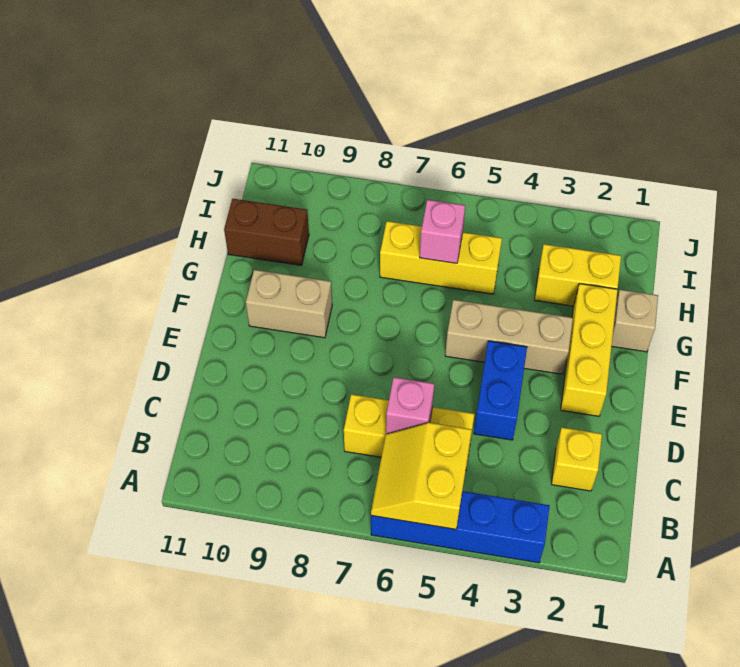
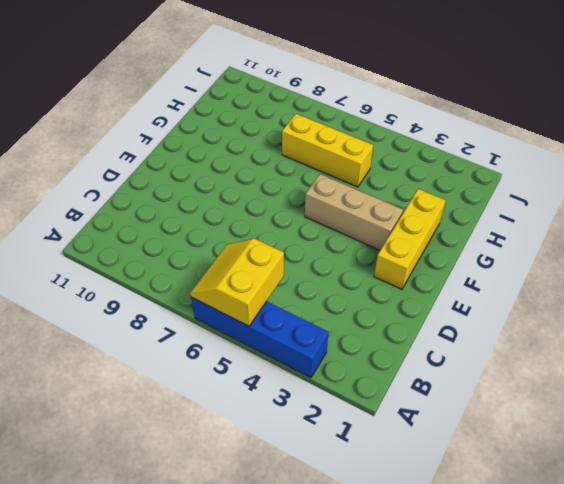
none -> yellow 1x1 brick [551,428,602,491]
none -> yellow 1x3 brick [344,394,474,467]
none -> blue 1x2 brick [474,341,527,440]

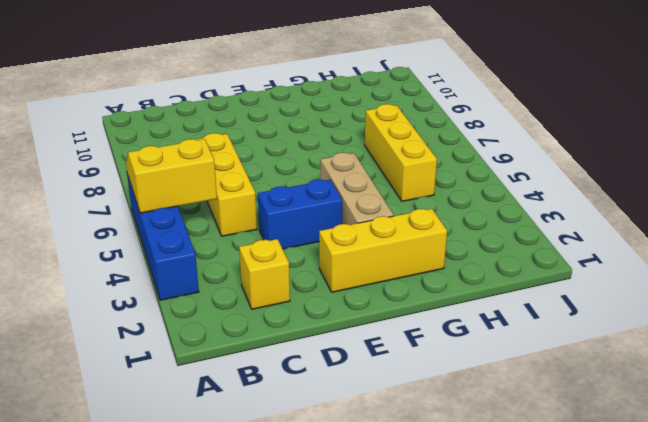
none -> tan 1x2 brick [246,270,332,338]
none -> tan 1x1 brick [612,290,658,352]
none -> yellow 1x2 brick [535,244,621,306]

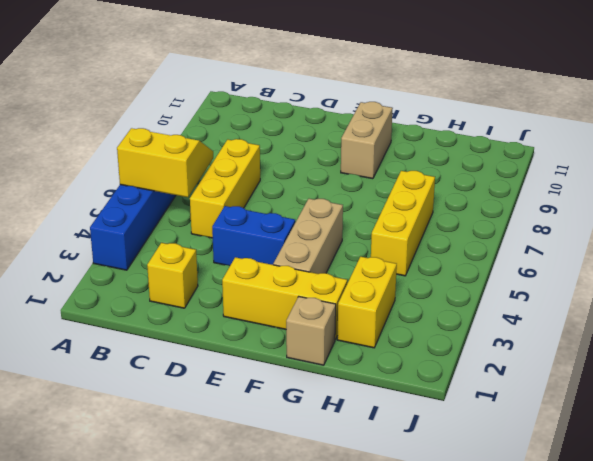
none -> brown 1x2 brick [224,199,309,265]
none -> pink 1x1 brick [386,377,434,434]
none -> pink 1x1 brick [420,200,465,263]

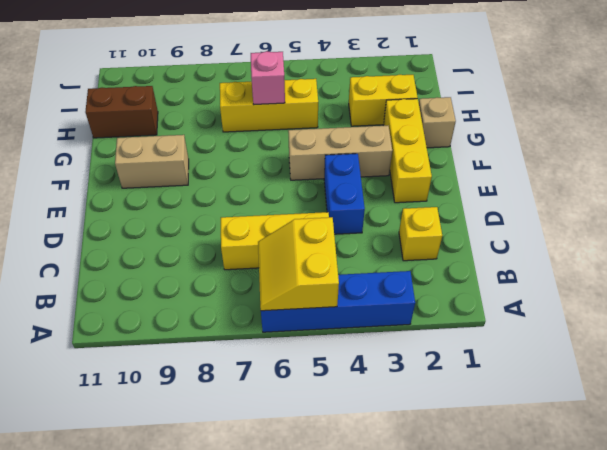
none -> pink 1x1 brick [386,377,434,434]

